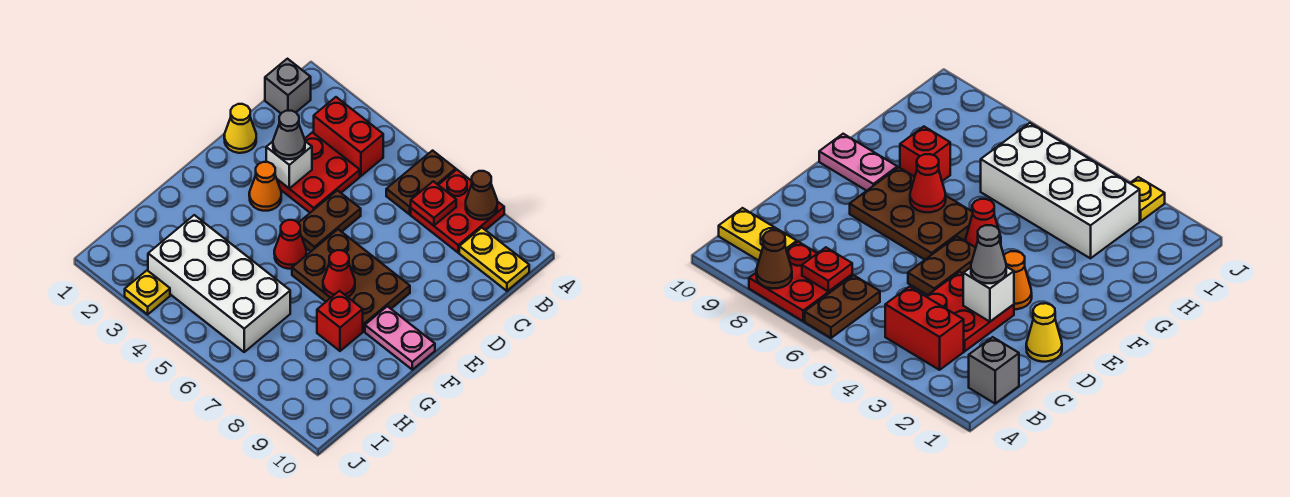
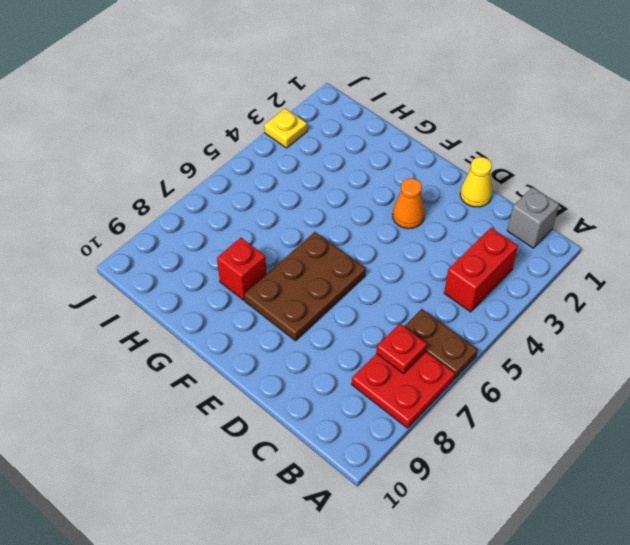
none -> yellow 1x2 plate [459,228,529,291]
none -> red 2x2 plate [277,132,360,213]
none -> brown 1x2 plate [299,190,361,252]

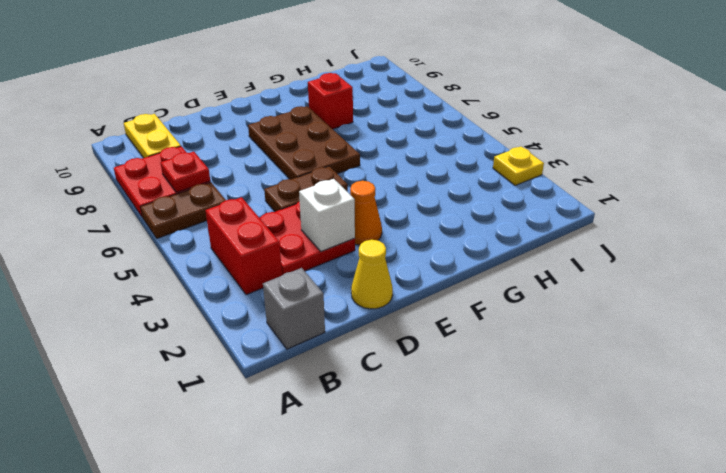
none -> red 1x1 cone [274,220,306,269]
none -> pink 1x2 plate [365,306,435,370]
none -> white 2x4 brick [148,215,290,352]

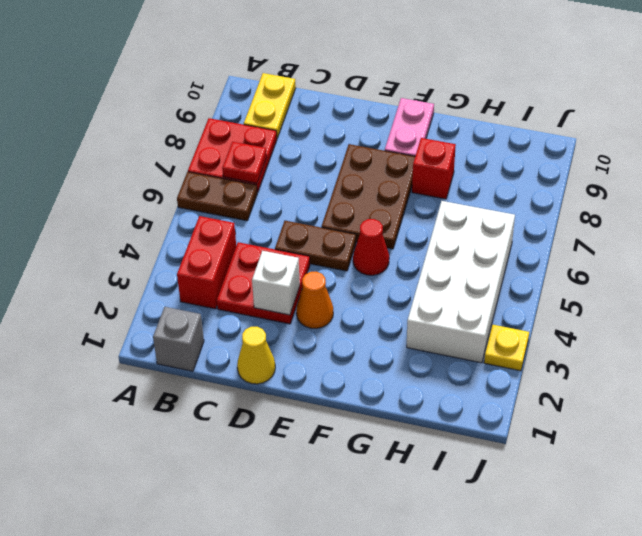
none -> brown 1x1 cone [466,171,497,220]
none -> red 1x1 cone [323,250,355,297]
none -> grey 1x1 cone [273,111,305,159]

